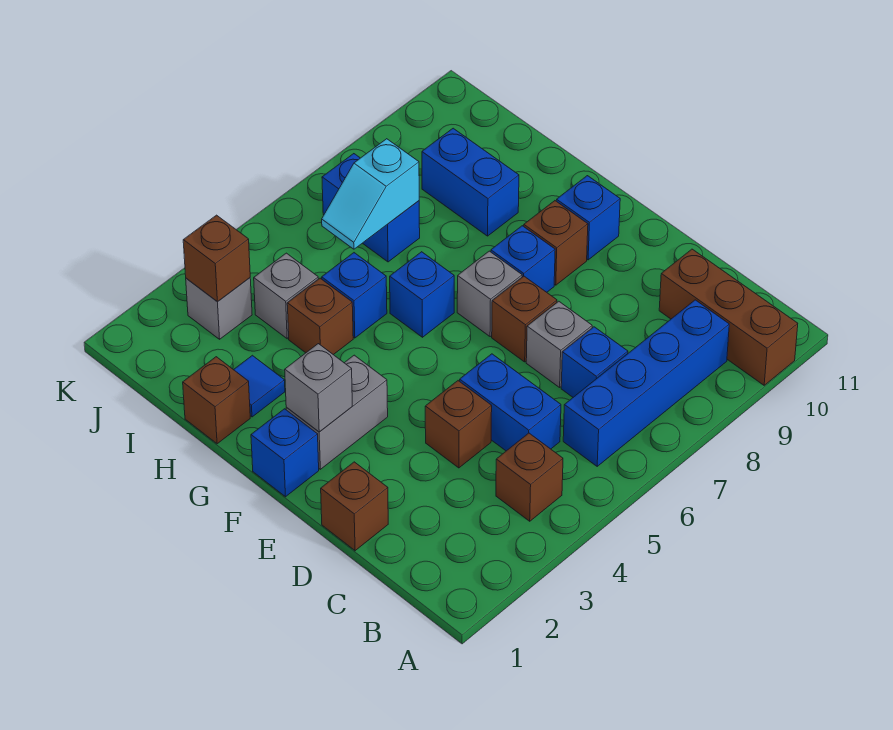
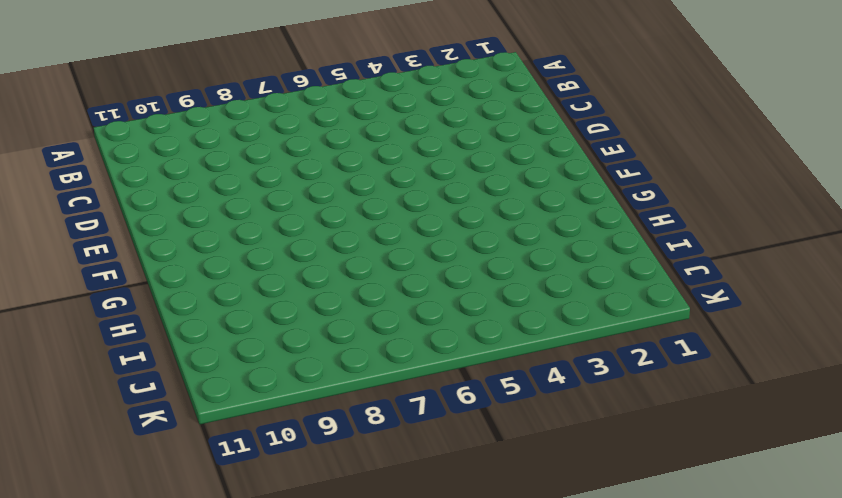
none -> brown 1x3 brick [659,249,798,385]
none -> brown 1x1 brick [496,433,563,521]
none -> blue 1x4 brick [563,300,729,466]

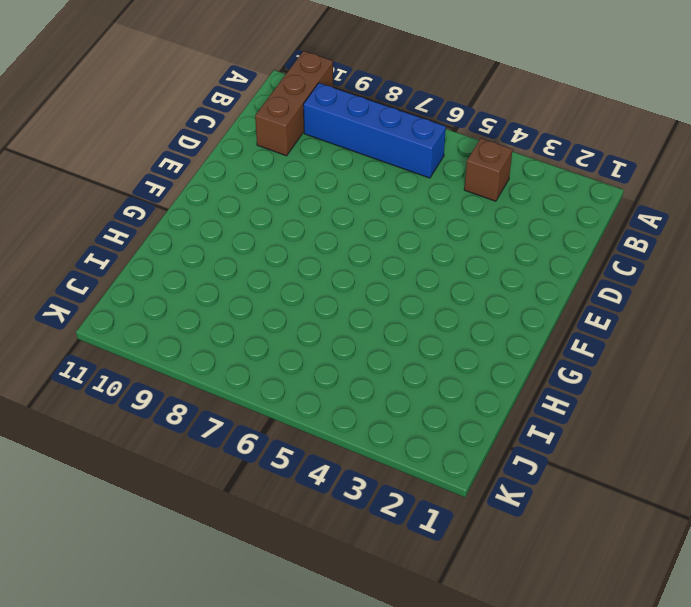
none -> blue 1x2 brick [460,354,561,451]
none -> blue 1x1 brick [561,327,628,397]
none -> brown 1x1 brick [321,462,388,551]

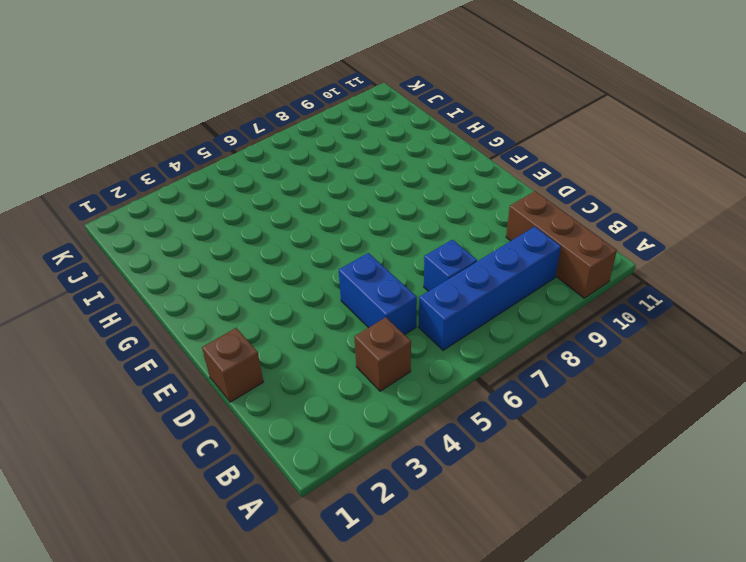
none -> brown 1x1 brick [425,381,492,468]
none -> grey 1x1 brick [526,301,592,387]
none -> brown 1x1 brick [492,276,557,362]

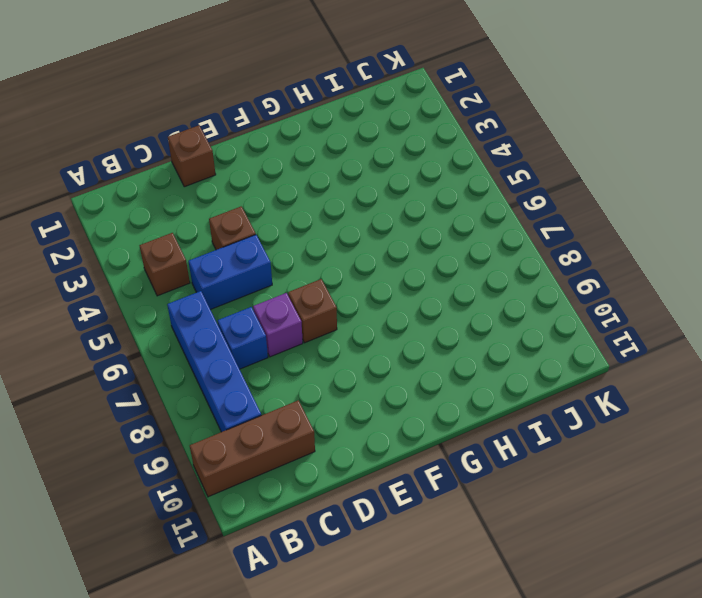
purple 1x1 brick [253,293,303,357] -> grey 1x1 brick [526,301,592,387]
none -> blue 1x1 brick [251,409,319,497]
none -> grey 1x2 brick [286,355,388,469]
none -> grey 1x1 brick [457,251,522,337]

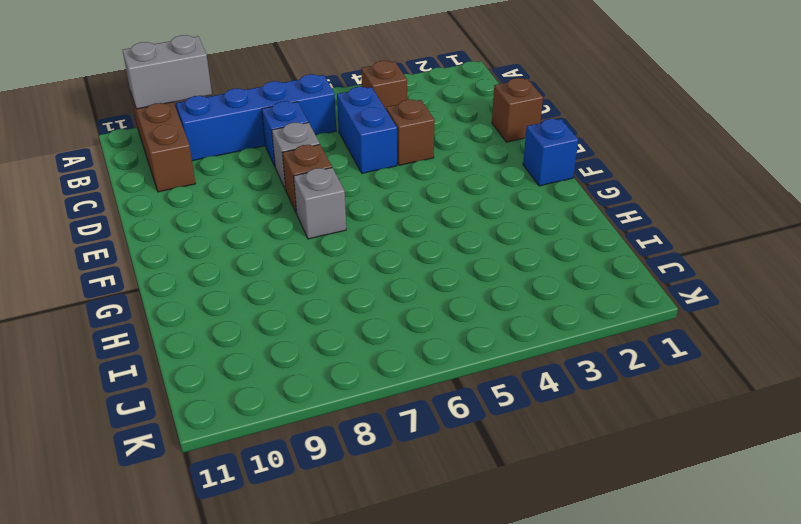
grey 1x2 brick [122,35,212,109] -> grey 1x2 brick moved to [286,355,388,469]
none -> blue 1x1 brick [491,226,555,292]
none -> brown 1x1 brick [524,201,588,285]
none -> blue 1x1 brick [556,176,620,260]

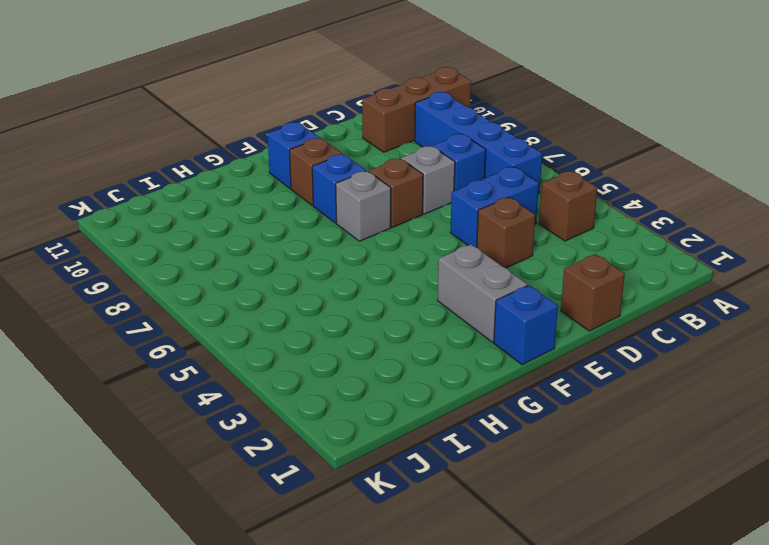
none -> blue 1x1 brick [390,252,454,337]
none -> brown 1x1 brick [183,357,250,444]
none -> blue 1x1 tile [234,355,285,417]

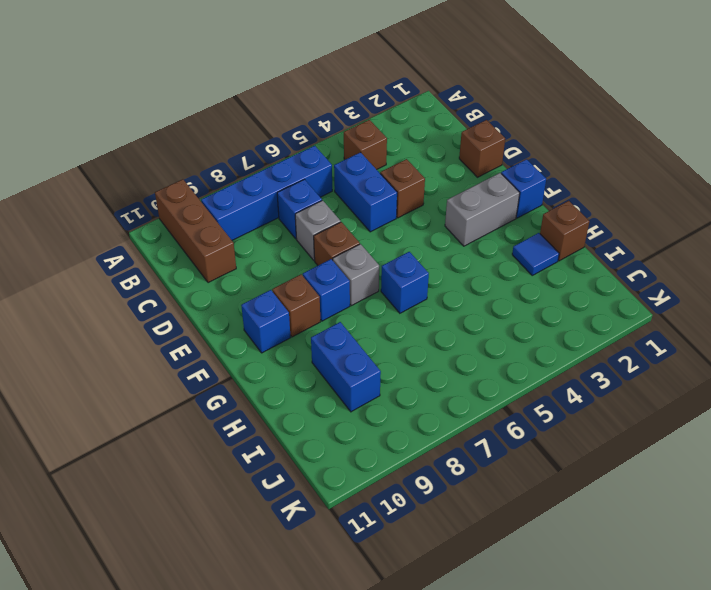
none -> brown 1x1 brick [287,278,353,355]
none -> blue 1x1 brick [322,253,387,338]
none -> grey 1x1 brick [254,253,318,339]

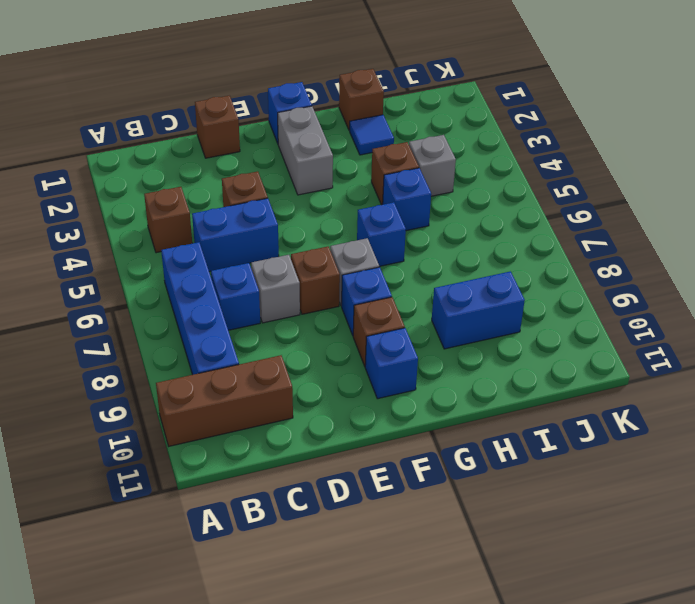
none -> blue 1x2 brick [322,154,420,262]
none -> grey 1x1 brick [186,278,252,339]
none -> grey 1x1 brick [285,344,352,432]

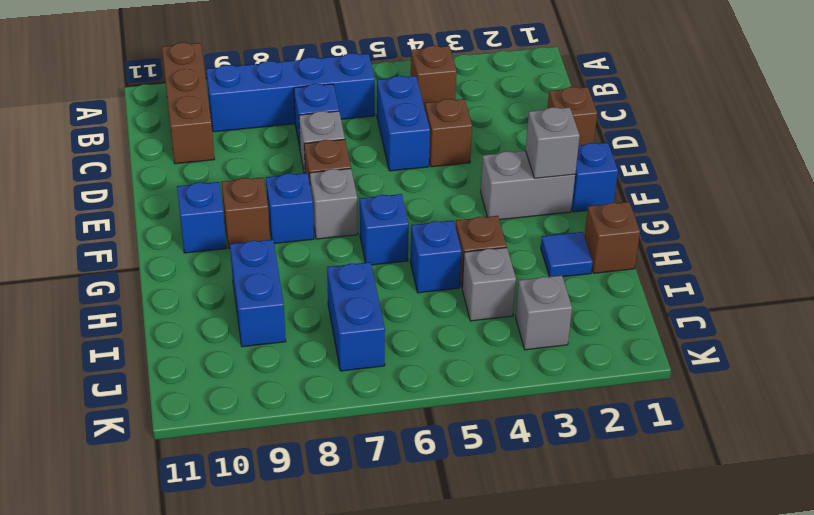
none -> cyan 1x2 slope [322,139,419,249]
none -> brown 1x1 brick [183,215,250,302]

